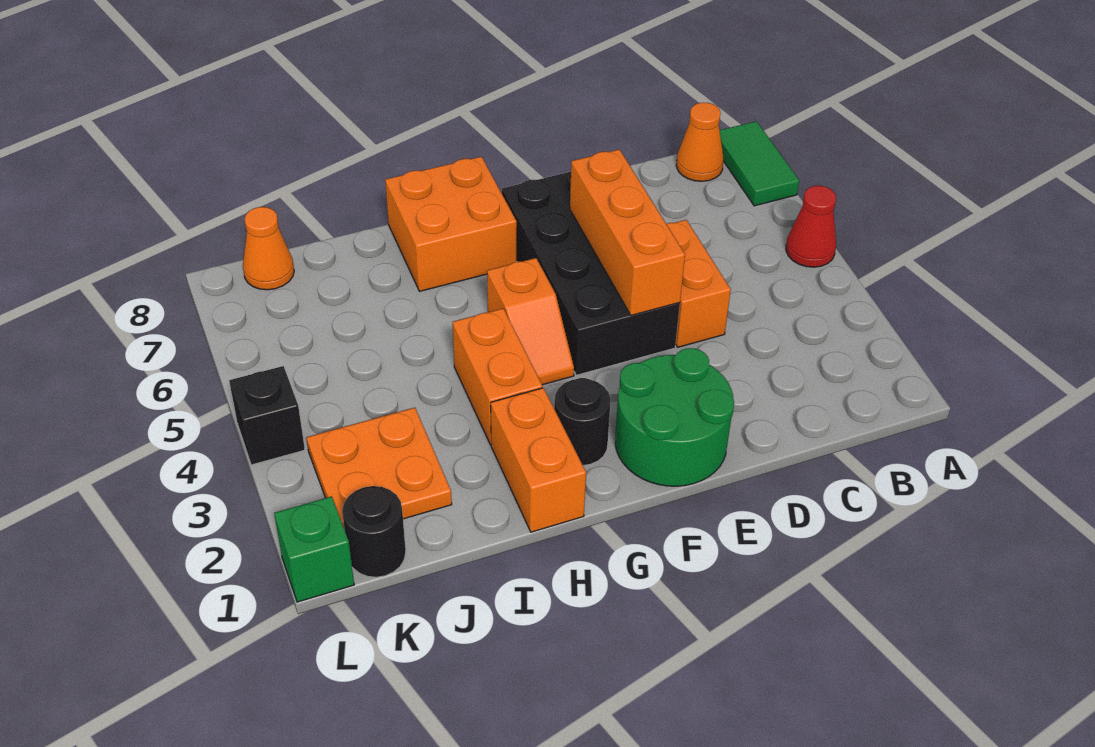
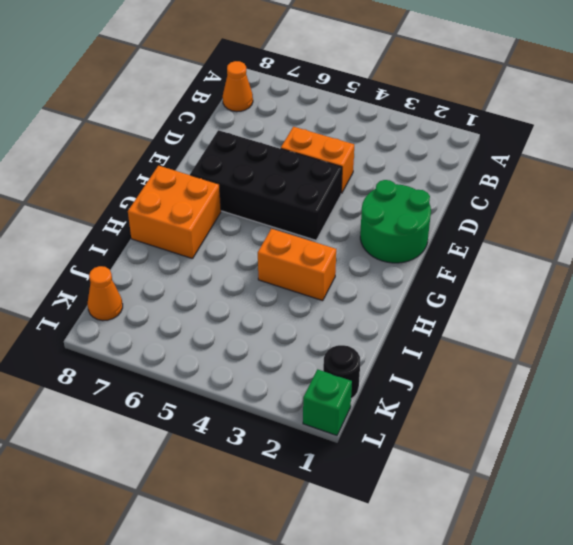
none -> red 1x1 cone [786,186,836,267]
none -> green 1x2 tile [720,121,799,206]
none -> black 1x1 round brick [554,378,611,466]

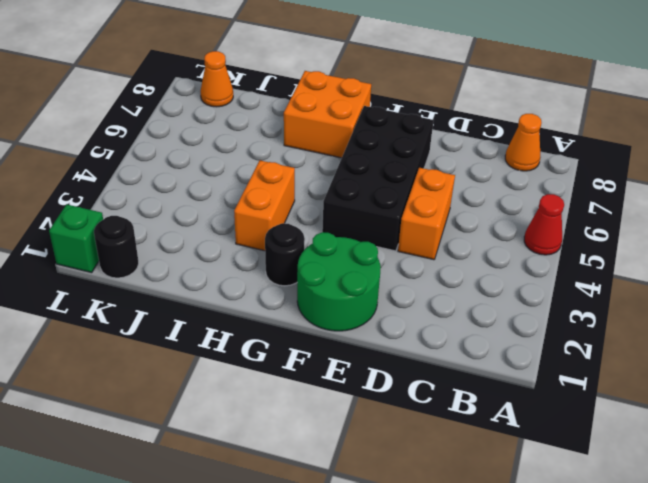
none -> green 1x2 tile [720,121,799,206]
none -> orange 1x2 slope [487,258,574,385]
none -> orange 1x2 brick [491,388,586,532]

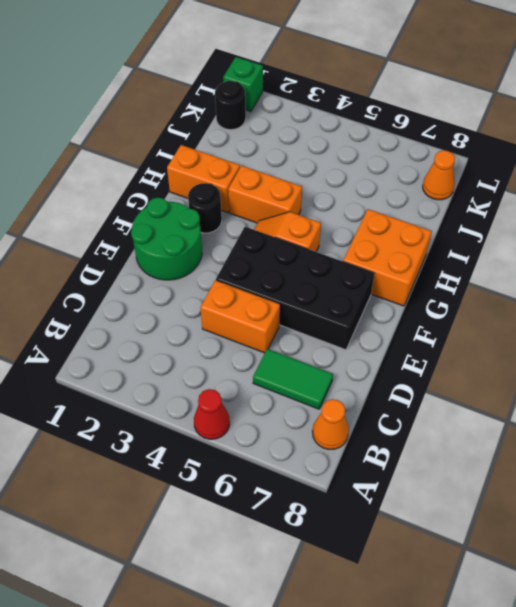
green 1x2 tile [253,349,333,409] -> green 1x2 tile moved to [720,121,799,206]
none -> orange 2x2 plate [306,408,452,527]
none -> black 1x1 brick [229,366,305,465]
none -> orange 1x3 brick [570,149,685,315]

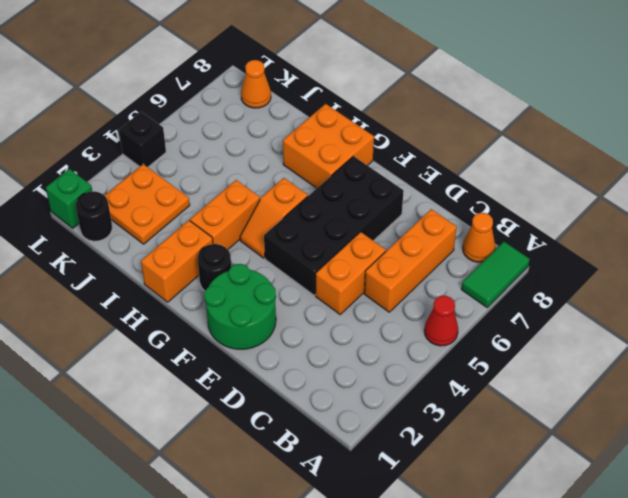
orange 1x3 brick [364,209,457,312] -> orange 1x3 brick moved to [570,149,685,315]

